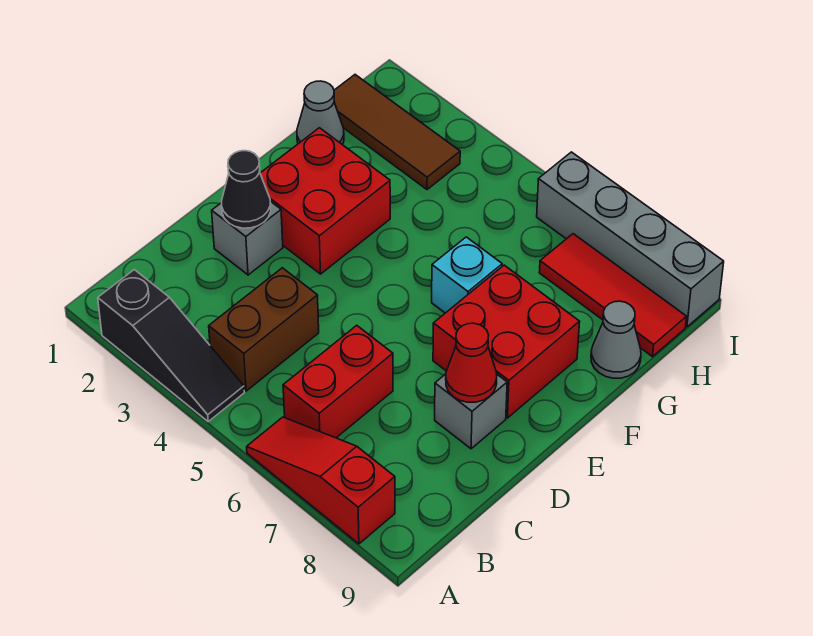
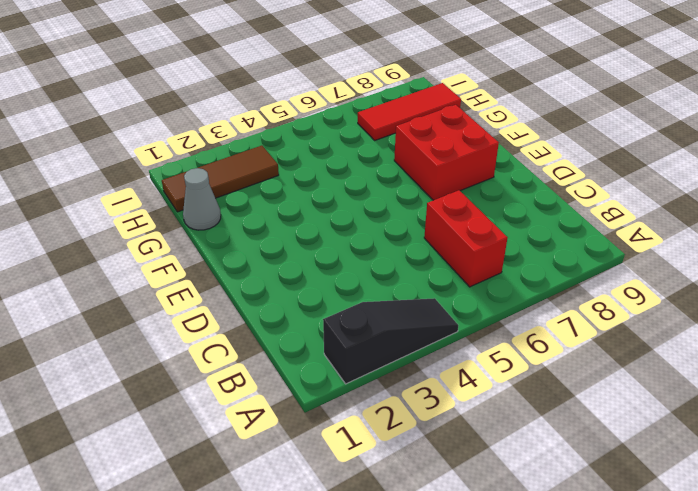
none -> red 1x3 slope [247,417,395,544]
none -> brown 1x2 brick [209,268,319,391]
none -> grey 1x1 brick [212,201,283,275]

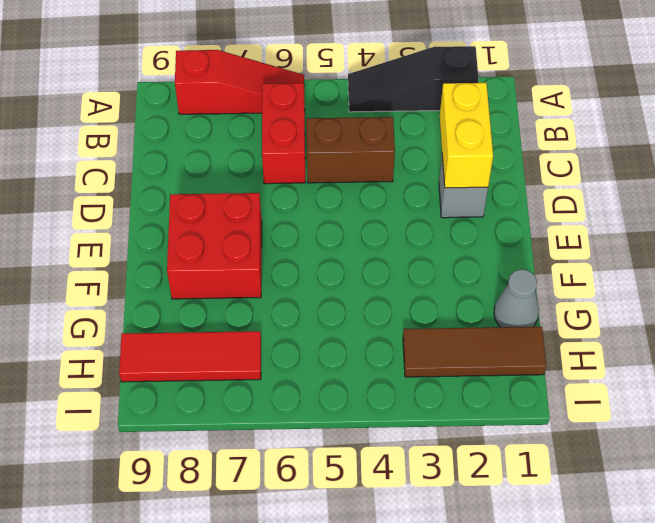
yellow 1x2 brick [440,83,493,188] -> black 1x1 cone [222,151,271,228]
brown 1x2 brick [307,117,395,183] -> brown 1x2 brick turned to [209,268,319,391]
none -> grey 1x1 brick [435,374,507,449]
none -> red 2x2 brick [260,128,390,274]
none -> cyan 1x1 brick [432,237,502,313]

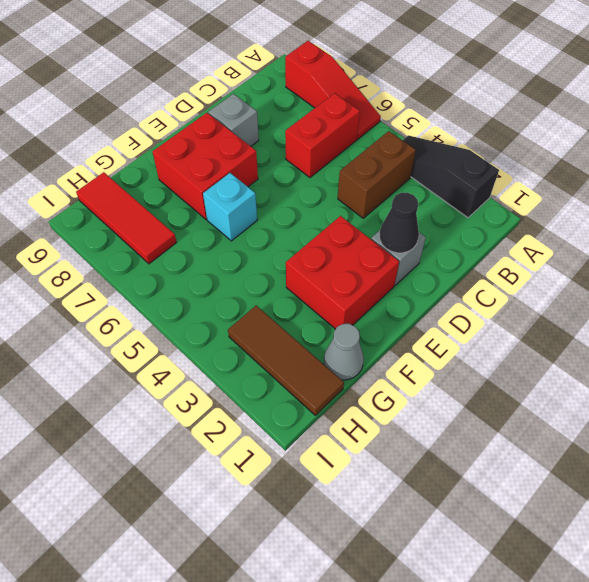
none -> grey 1x1 cone [591,301,641,378]
none -> grey 1x4 brick [537,152,724,327]
none -> red 1x1 cone [446,323,497,402]

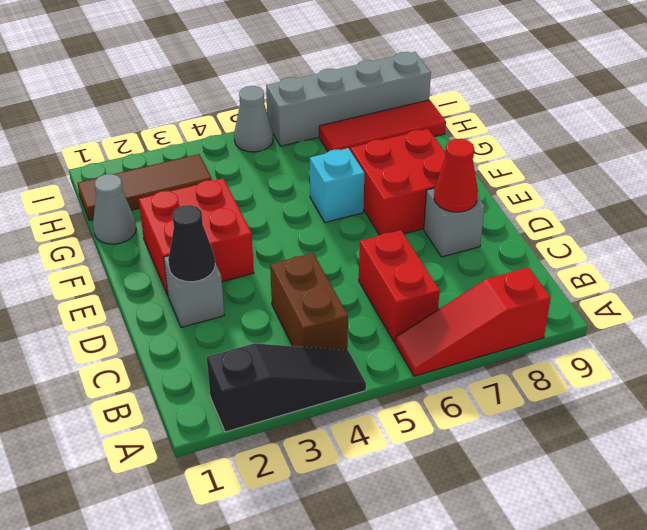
grey 1x1 cone [234,86,273,152] -> grey 1x1 cone moved to [591,301,641,378]

